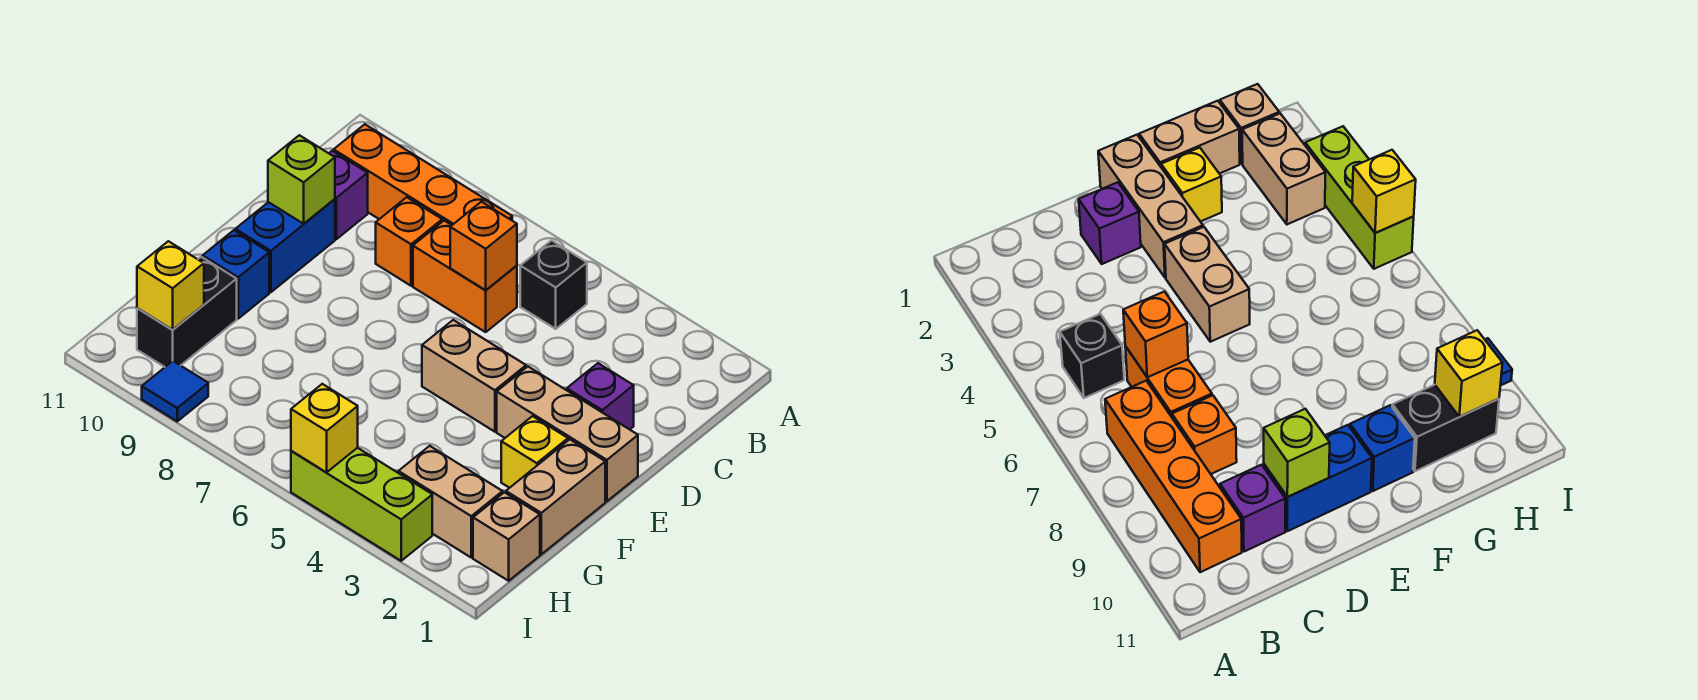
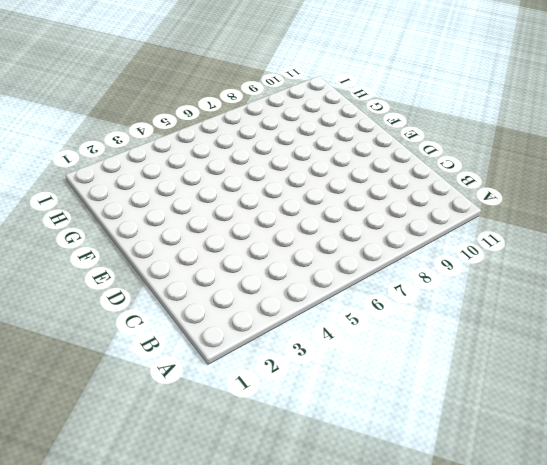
none -> black 1x1 brick [520,241,587,329]
none -> orange 1x4 brick [334,124,512,225]
none -> orange 1x2 brick [413,221,517,332]

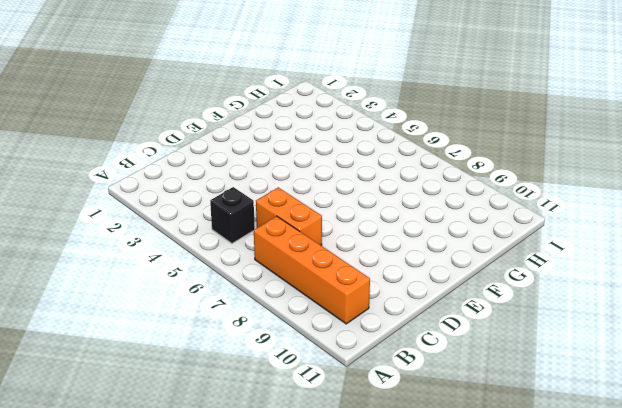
none -> orange 1x1 brick [376,197,442,286]
none -> purple 1x1 brick [329,151,368,239]
none -> purple 1x1 brick [567,363,634,429]

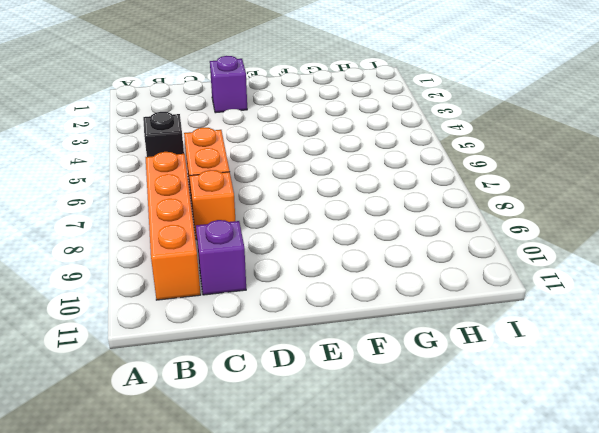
none -> blue 1x2 brick [235,199,335,292]
none -> tan 1x3 brick [497,367,638,501]
none -> tan 1x2 brick [422,320,526,432]

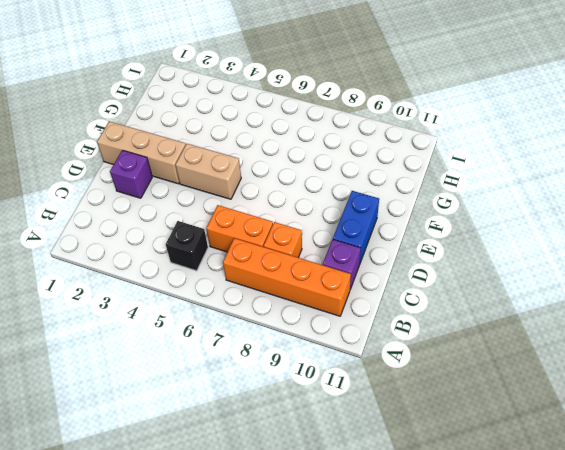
none -> tan 1x2 brick [506,439,605,554]
none -> yellow 1x1 brick [501,416,568,488]
none -> blue 1x1 brick [203,230,269,319]

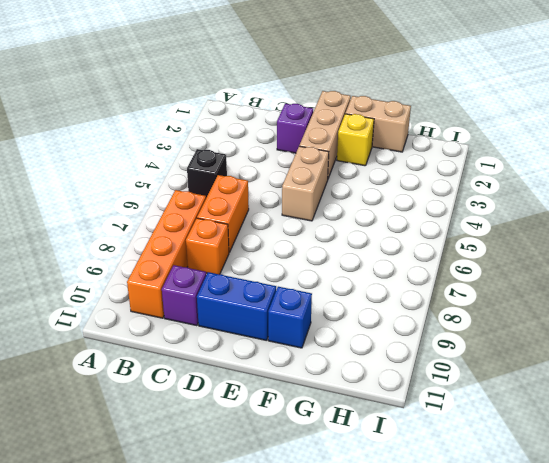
none -> black 1x2 brick [137,257,237,367]
none -> tan 1x1 brick [473,492,540,581]
none -> tan 1x2 brick [398,446,503,557]

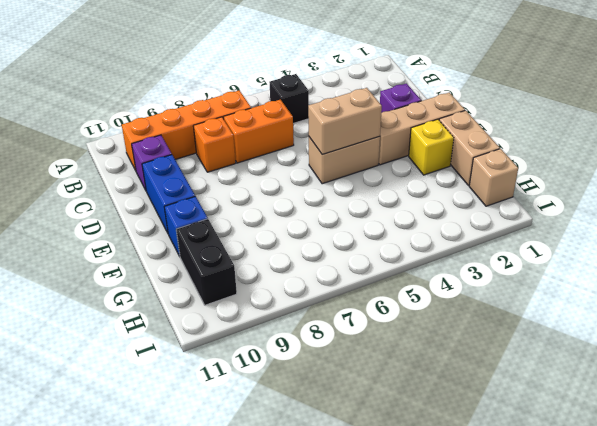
tan 1x2 brick [308,88,382,155] -> tan 1x2 brick moved to [398,446,503,557]
none -> lime 1x3 brick [291,448,432,561]
none -> blue 1x1 tile [142,361,208,421]
none -> orange 1x1 brick [450,202,517,290]

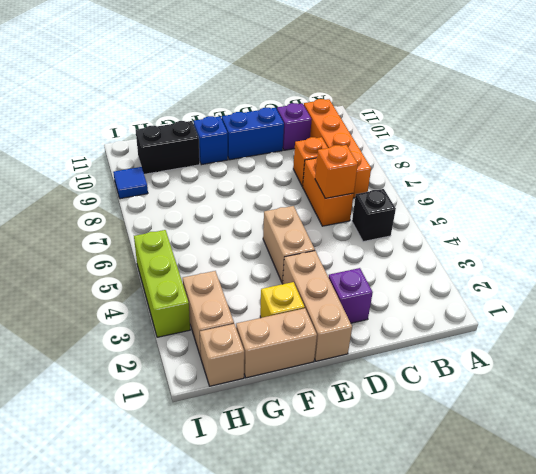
none -> lime 1x1 brick [268,135,335,224]
none -> yellow 1x1 brick [137,241,204,330]
none -> yellow 1x1 brick [291,384,358,472]

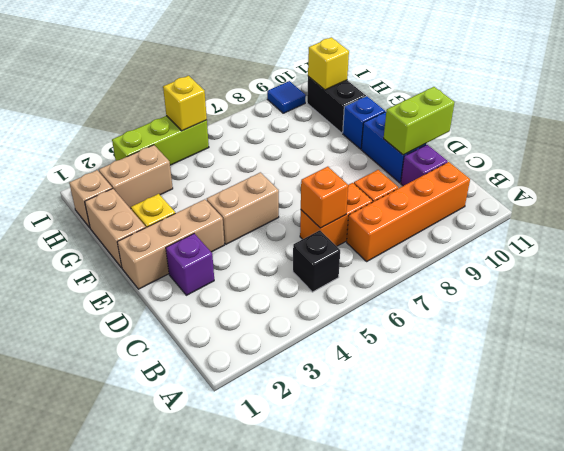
lime 1x2 brick [384,87,455,155] -> lime 1x1 brick [268,135,335,224]

